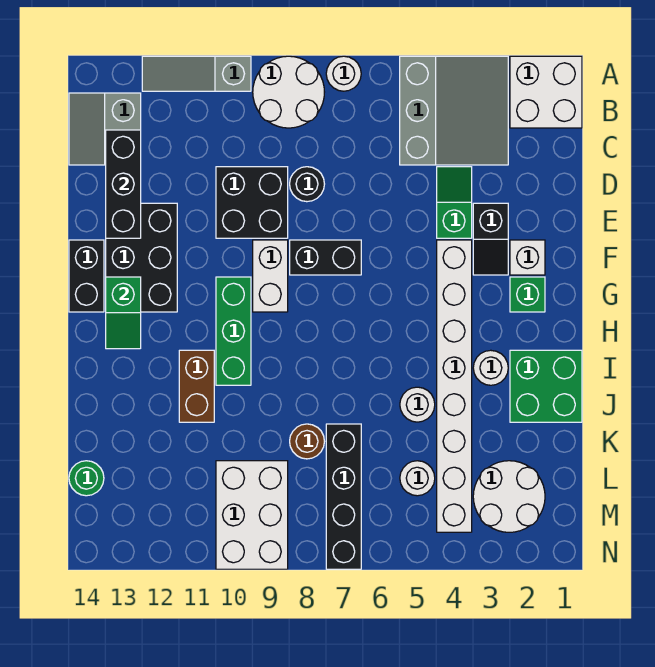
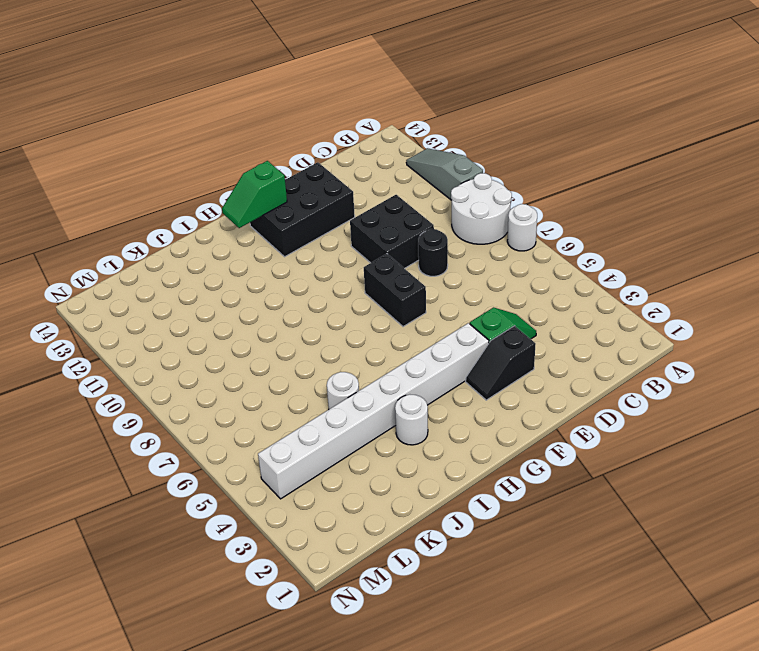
none -> white 2x2 brick [510,56,582,128]
none -> grey 3x3 slope [400,56,508,165]
none -> grey 2x2 slope [69,93,141,165]
none -> white 1x1 brick [510,240,545,275]

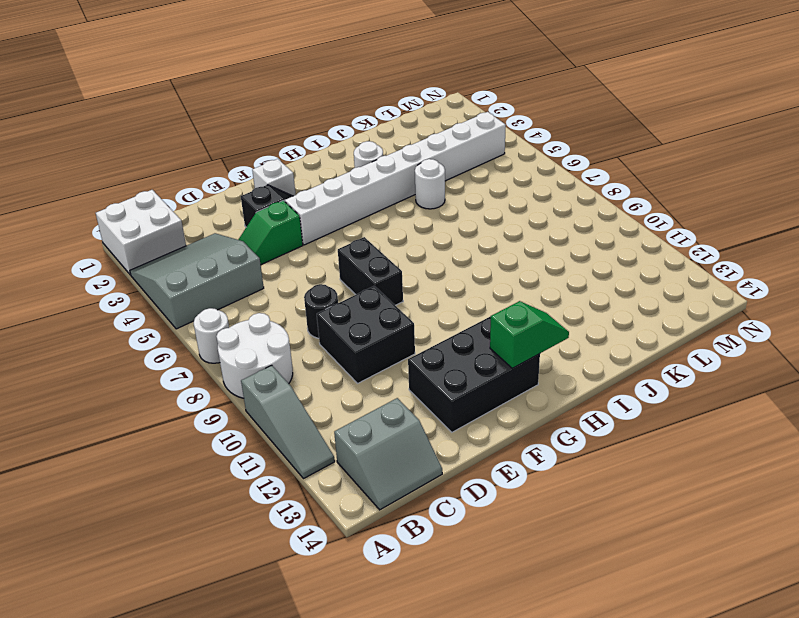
none -> white 1x2 brick [253,240,288,312]
none -> black 1x2 brick [69,240,104,312]
none -> green 1x1 brick [510,277,545,312]
none -> green 1x3 brick [216,277,251,385]

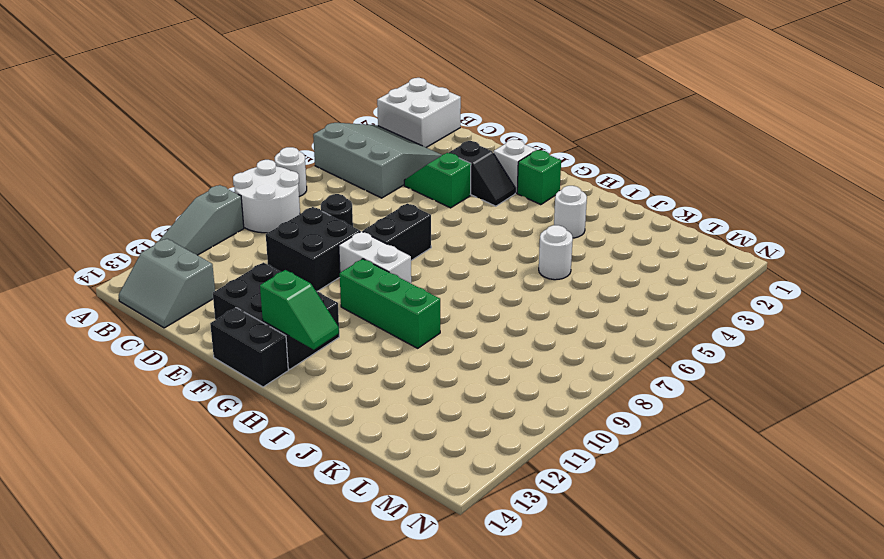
none -> white 1x8 brick [437,240,472,532]
none -> green 2x2 brick [510,350,582,422]
none -> brown 1x2 brick [179,350,214,422]
none -> black 1x4 brick [326,424,361,569]

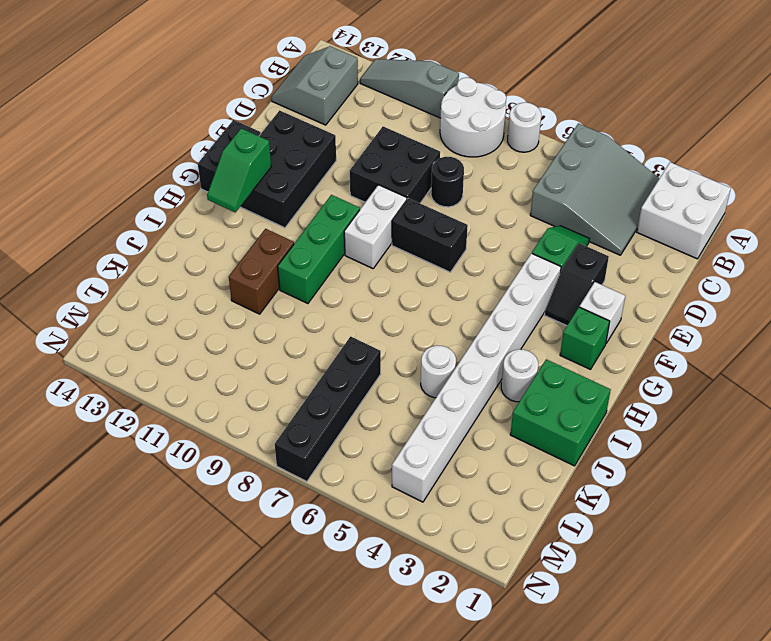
none -> brown 1x1 round brick [290,424,324,459]
none -> white 2x2 round brick [473,461,545,532]
none -> white 1x1 round brick [400,461,435,496]
none -> white 2x3 brick [216,461,288,569]

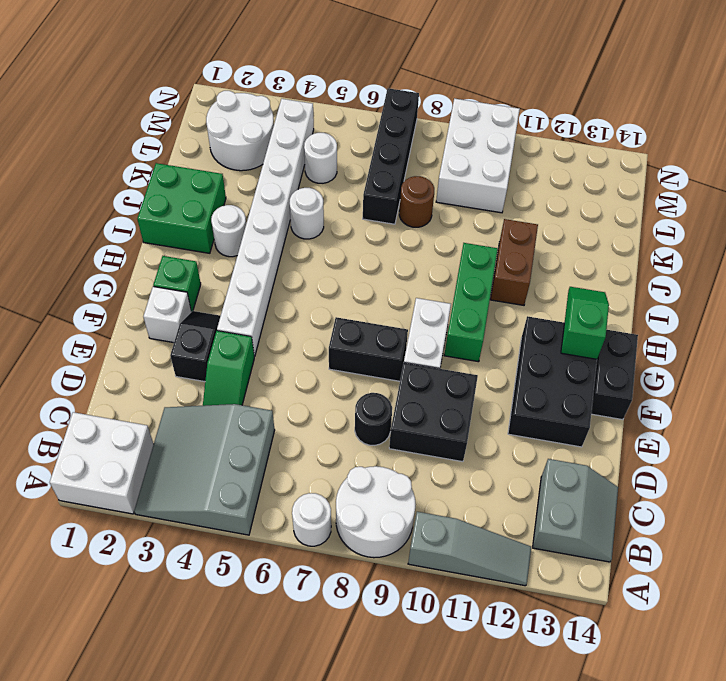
none -> green 1x1 round brick [69,461,104,496]
none -> black 1x3 brick [106,130,141,238]

